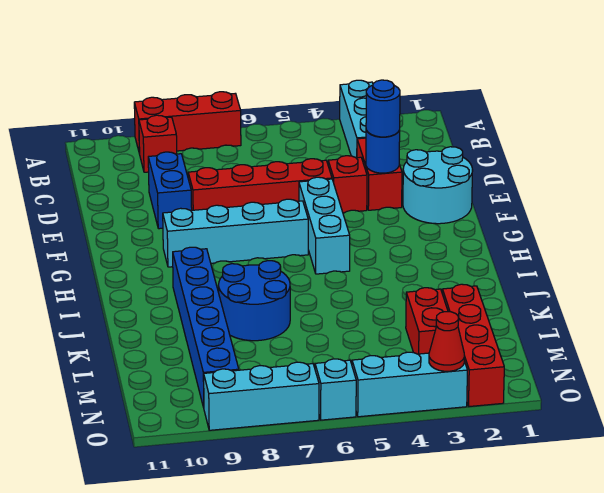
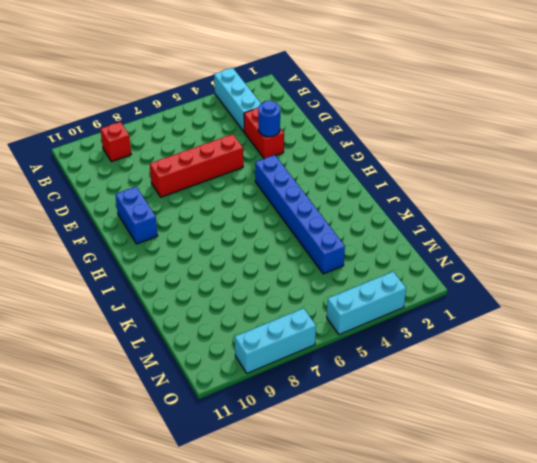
blue 1x2 brick [115,187,158,244] -> blue 1x2 brick moved to [148,152,192,229]
blue 1x6 brick [255,155,345,274] -> blue 1x6 brick moved to [173,247,239,407]
none -> red 1x3 brick [134,92,241,154]
none -> cyan 2x2 round brick [403,147,473,224]
none -> red 1x1 brick [328,156,367,213]

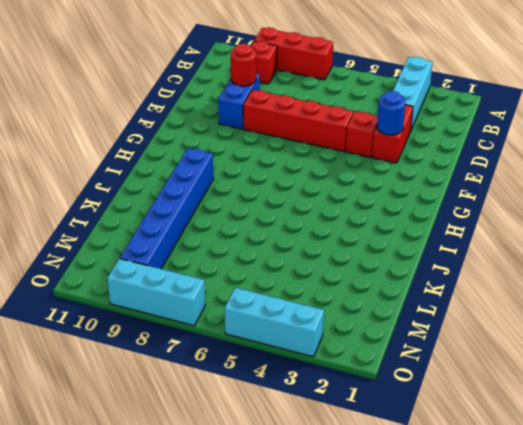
red 1x1 round brick [231,44,256,86] -> none
none -> cyan 2x2 round brick [403,147,473,224]
none -> cyan 1x3 brick [299,177,350,274]
none -> cyan 1x4 brick [163,199,308,267]

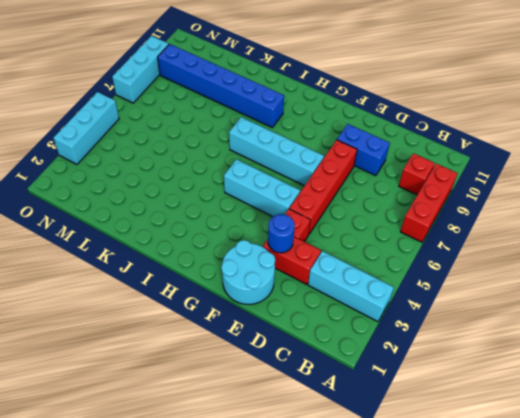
cyan 1x4 brick [229,117,324,186] -> cyan 1x4 brick turned to [163,199,308,267]
none -> blue 2x2 round brick [219,261,290,341]
none -> red 1x4 brick [442,284,504,407]
none -> red 1x2 brick [406,288,448,354]

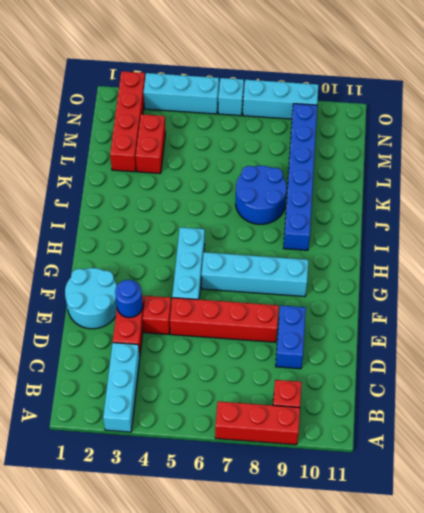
none -> red 1x1 cone [429,312,464,371]
none -> blue 1x1 round brick [366,80,400,137]

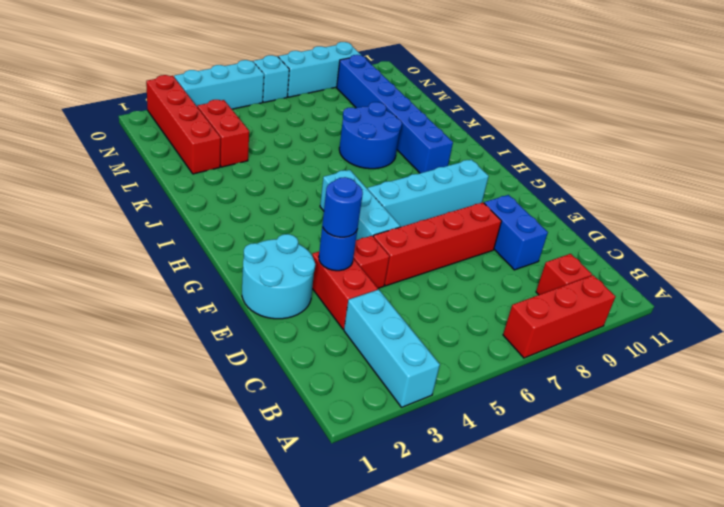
none -> red 1x1 cone [429,312,464,371]

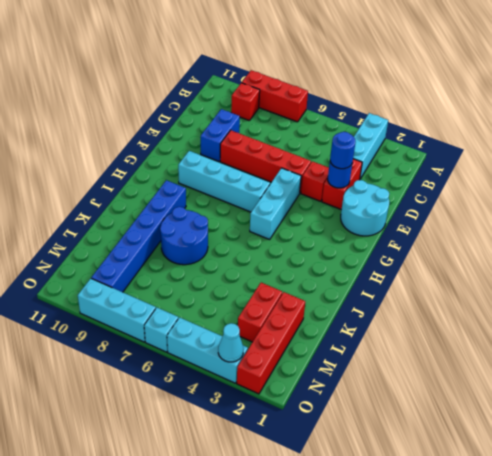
cyan 1x1 cone [218,323,243,362] -> red 1x1 cone [429,312,464,371]

